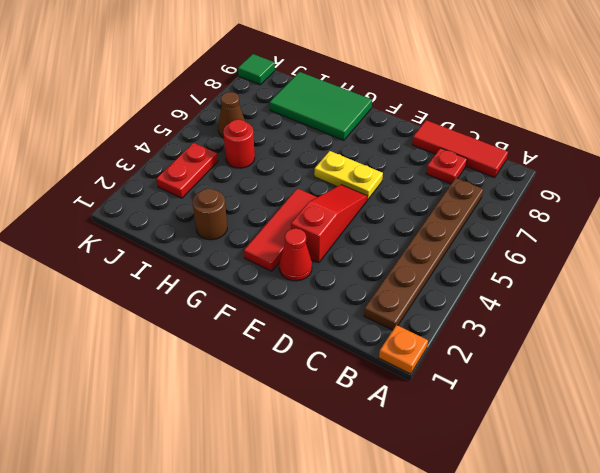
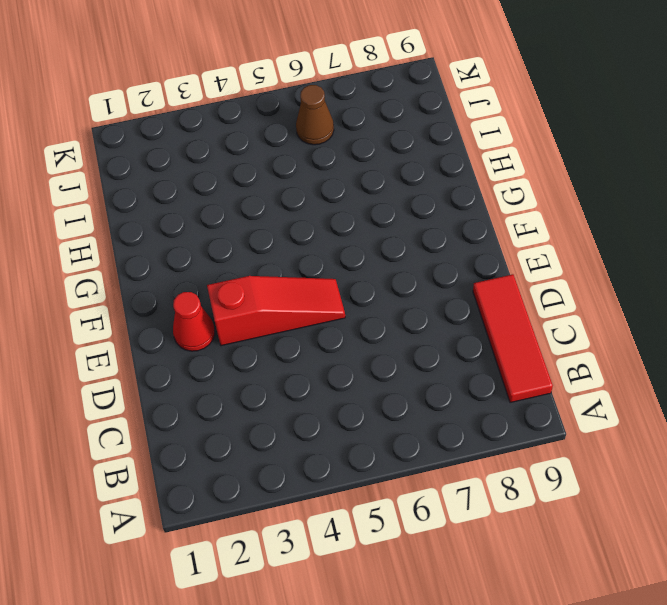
none -> orange 1x1 plate [379,325,428,374]
none -> brown 1x6 plate [364,178,483,330]
none -> red 1x1 plate [426,148,467,184]

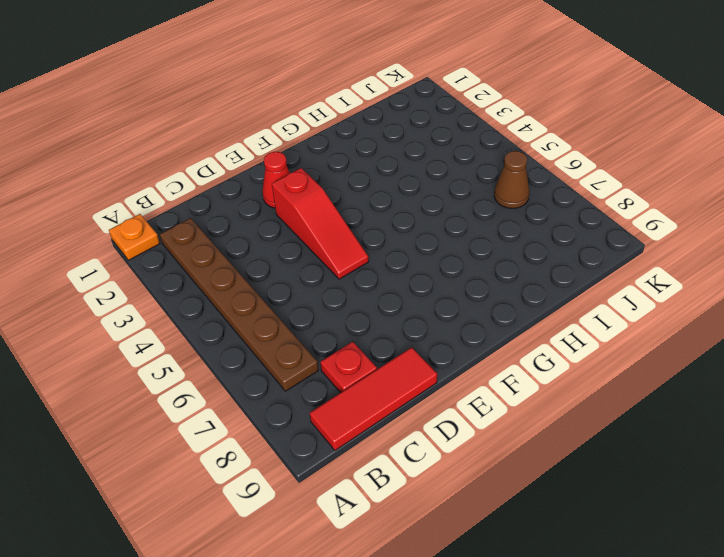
none -> yellow 1x2 plate [314,151,383,200]
none -> red 1x3 tile [244,188,317,271]
none -> green 2x3 tile [270,72,372,140]

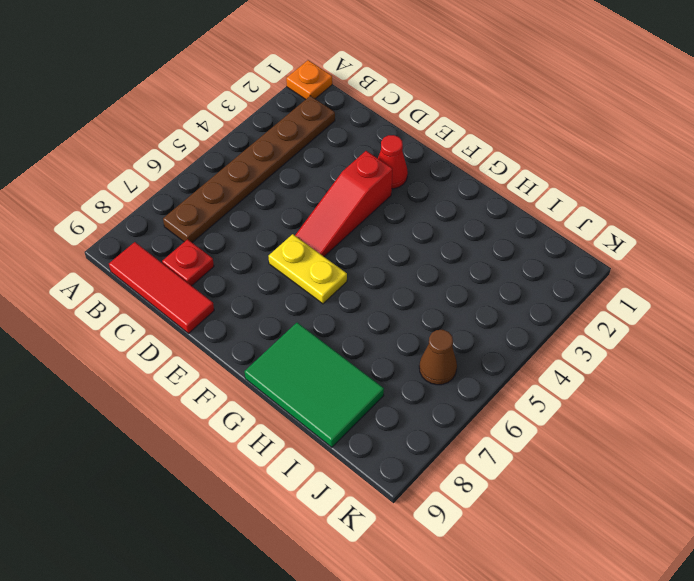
none -> red 1x3 tile [244,188,317,271]
none -> brown 1x1 round brick [192,189,227,240]
none -> red 1x1 round brick [223,120,255,168]

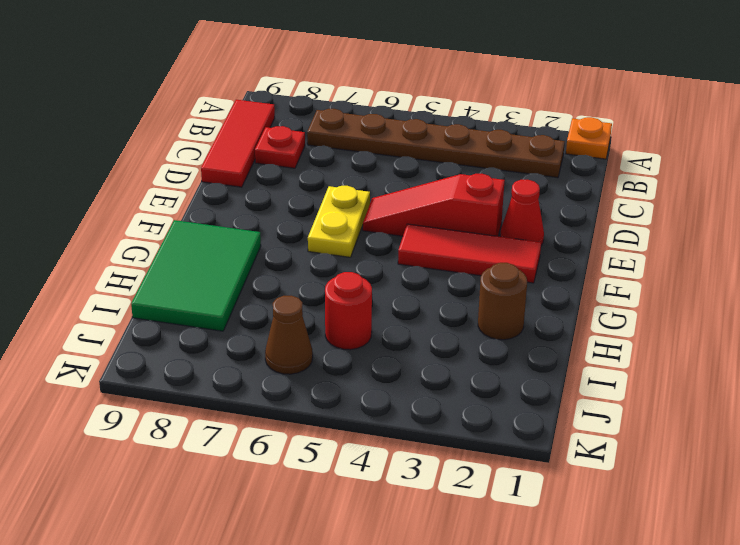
none -> red 1x2 plate [157,143,218,198]
none -> green 1x1 tile [238,54,275,85]

